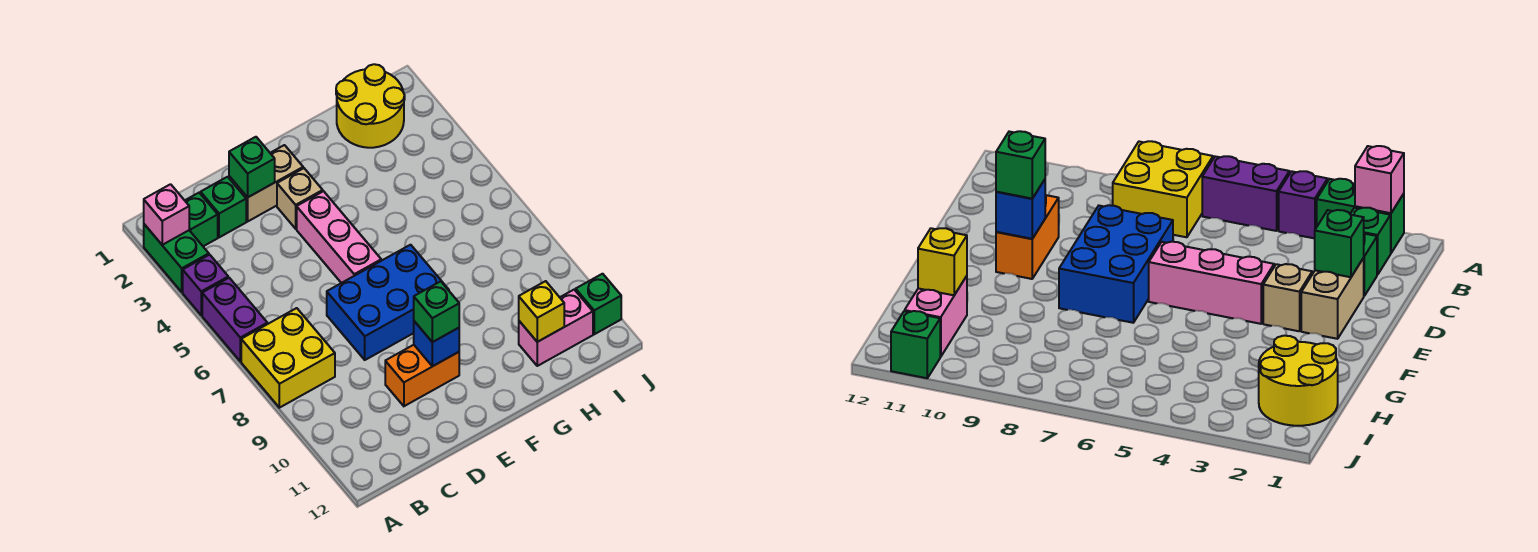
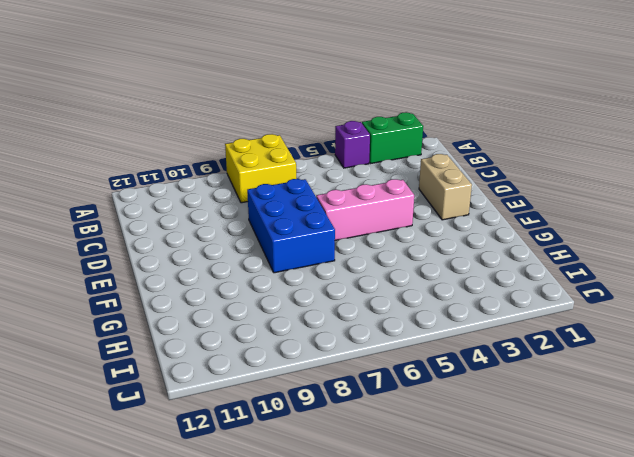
none -> purple 1x2 brick [202,278,267,361]
none -> green 1x1 brick [185,193,218,246]
none -> green 1x1 brick [201,177,246,237]

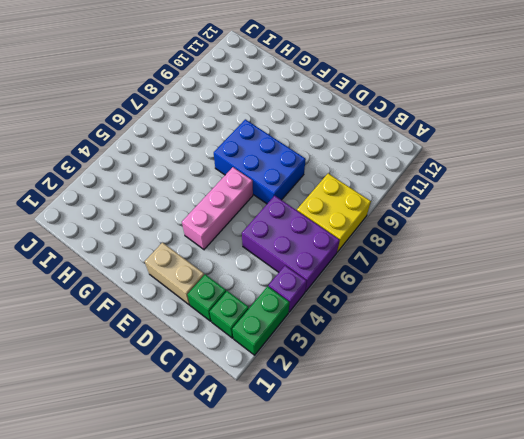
purple 2x3 brick [242,196,340,291] -> purple 1x2 brick [202,278,267,361]
none -> orange 1x2 brick [385,345,459,406]
none -> tan 1x1 brick [277,168,323,229]
none -> yellow 2x2 round brick [336,64,405,148]

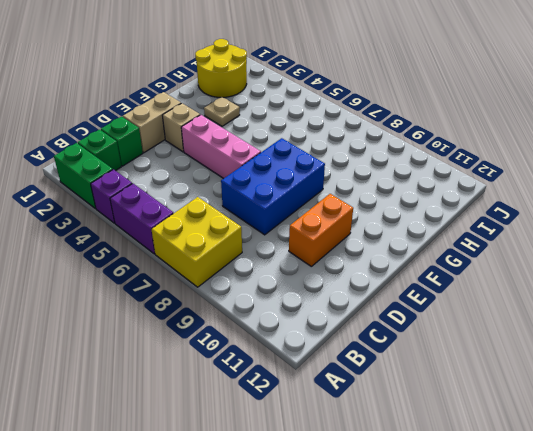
tan 1x1 plate [204,97,240,126] -> none
none -> pink 1x2 brick [519,290,593,366]
none -> green 1x1 brick [576,274,621,334]
none -> pink 1x1 brick [144,184,189,245]

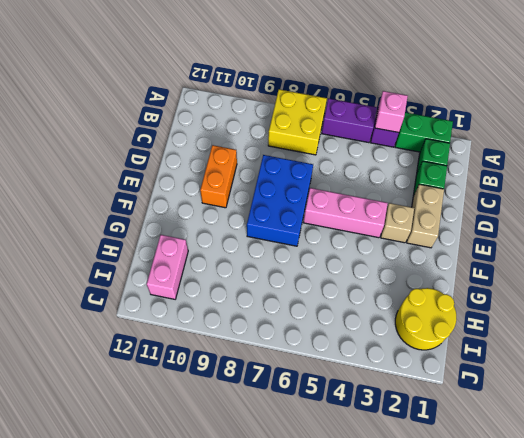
pink 1x1 brick [375,91,408,132] -> pink 1x1 brick moved to [144,184,189,245]
none -> green 1x1 brick [576,274,621,334]
none -> green 1x1 brick [229,137,275,197]
none -> blue 1x1 brick [414,321,459,366]

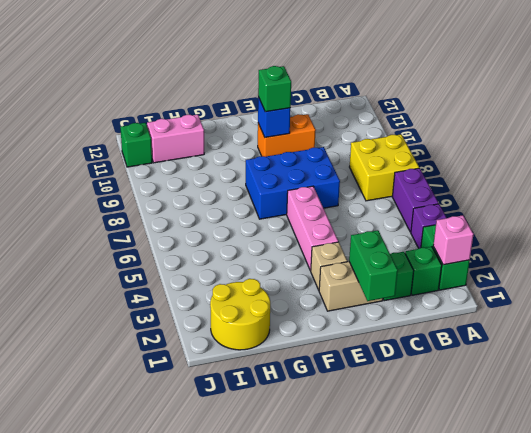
green 1x2 brick [349,230,398,301] -> green 1x1 brick [229,137,275,197]
none -> yellow 1x1 brick [519,281,564,342]

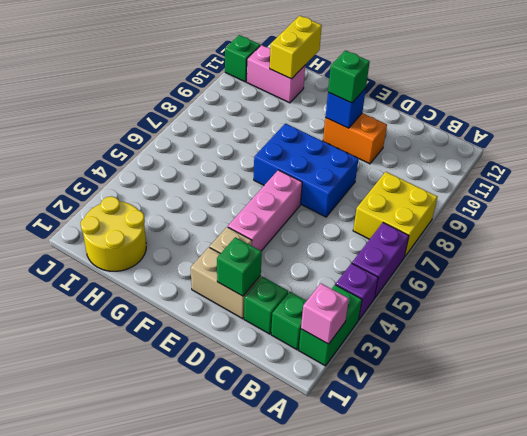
yellow 1x2 brick [270,16,322,79] -> yellow 1x1 brick [519,281,564,342]

